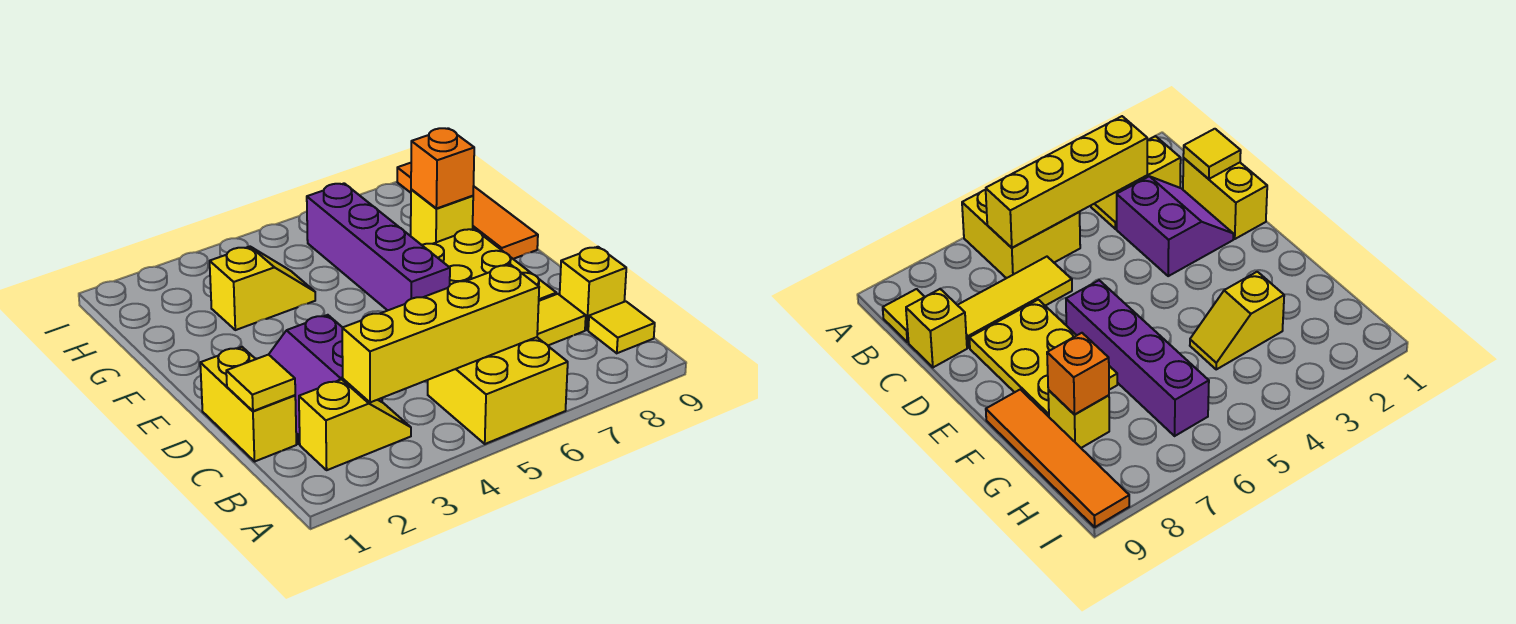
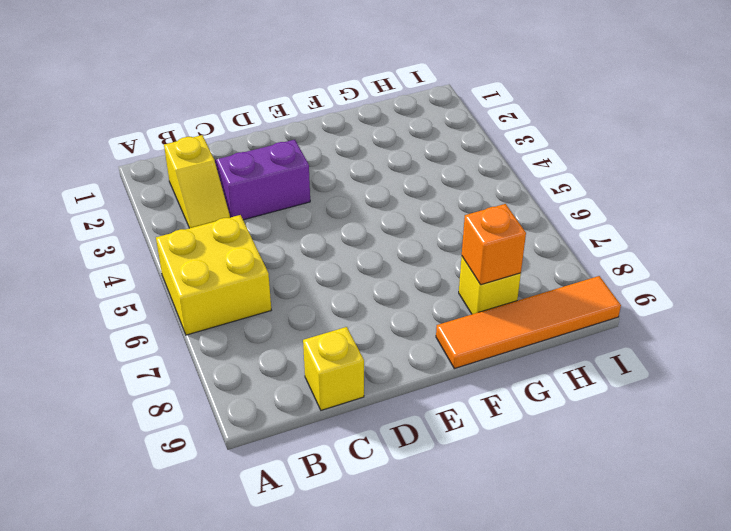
none -> yellow 1x1 tile [588,301,655,353]
none -> yellow 1x2 brick [200,347,296,461]
none -> yellow 1x3 tile [537,294,586,345]

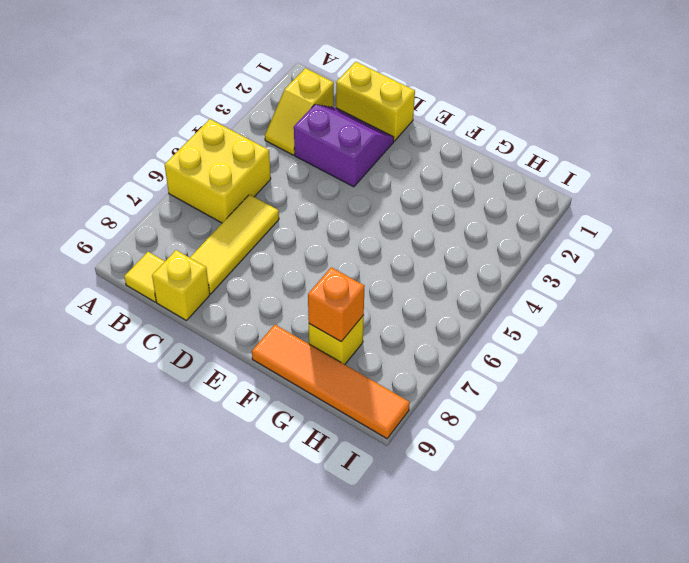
none -> yellow 2x3 plate [422,229,556,301]
none -> purple 1x4 brick [307,183,450,310]
none -> yellow 1x2 slope [210,247,315,330]

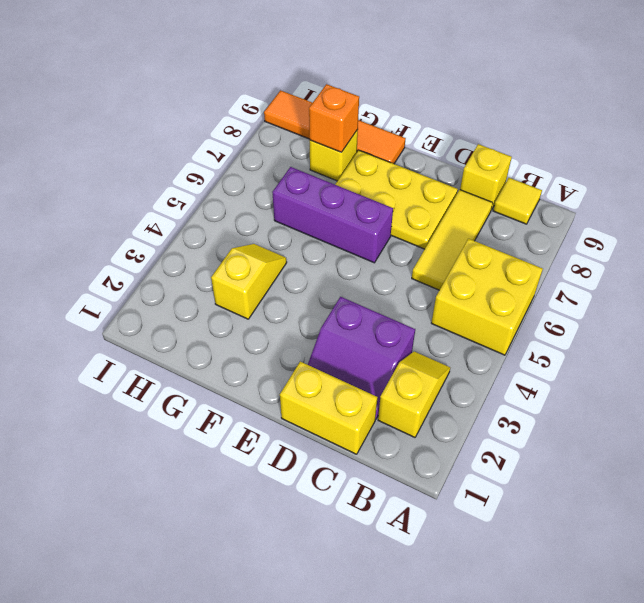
purple 1x3 brick [272,167,393,263] -> purple 1x4 brick [307,183,450,310]
none -> yellow 1x4 brick [342,264,539,402]
none -> yellow 1x1 tile [226,355,295,411]

